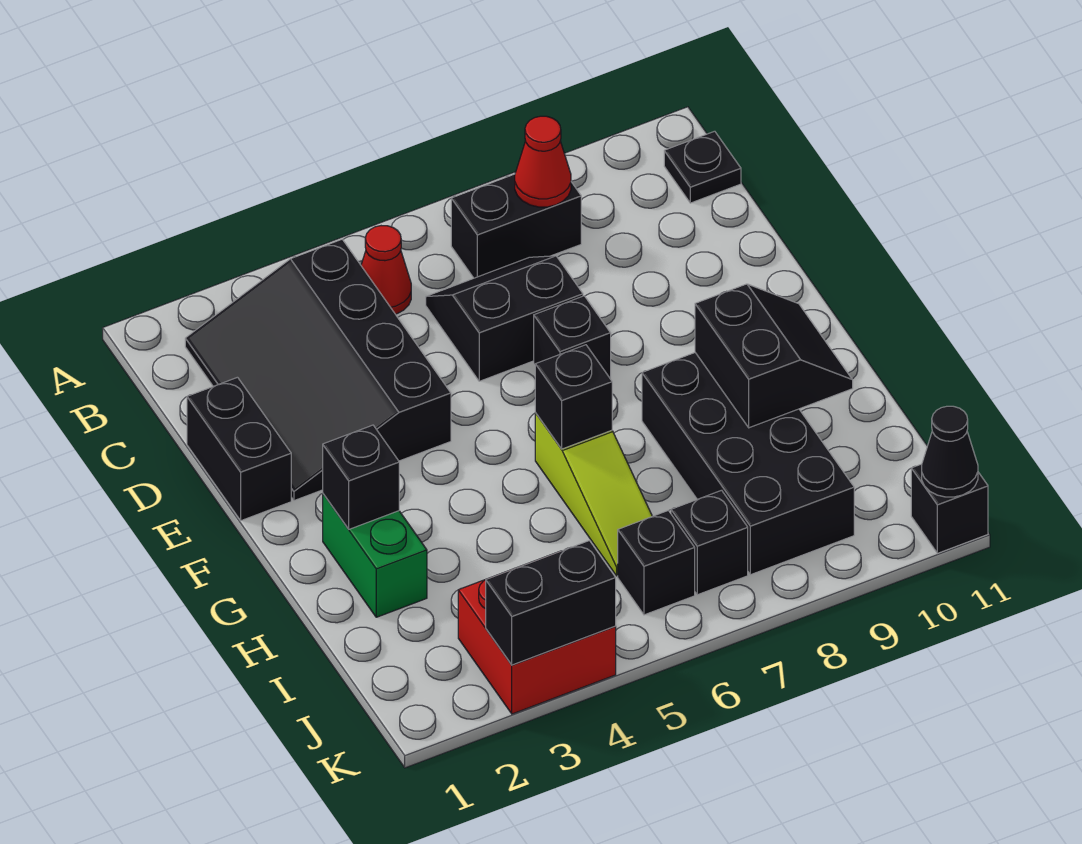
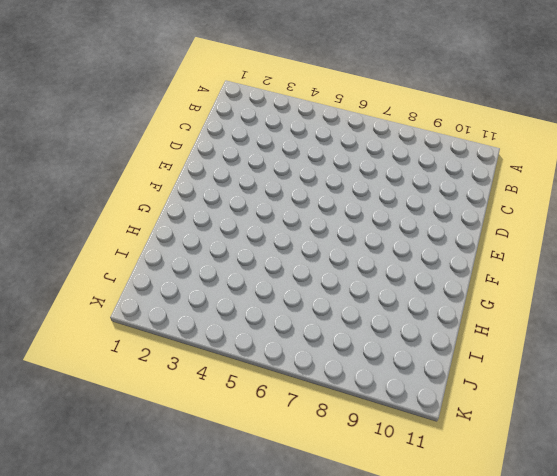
none -> black 3x4 slope [185,239,451,501]
none -> red 1x1 cone [361,226,411,314]
none -> black 1x2 brick [451,174,581,278]

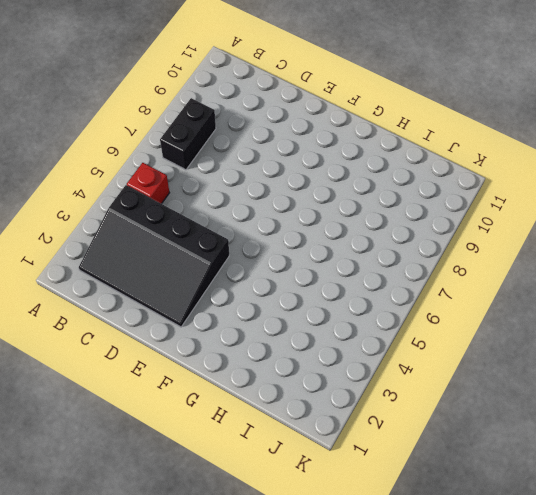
red 1x1 brick [127,163,169,204] -> red 1x1 cone [361,226,411,314]
none -> black 1x1 plate [664,131,741,203]
none -> black 2x2 slope [426,256,583,381]
none -> black 1x2 brick [187,377,291,521]

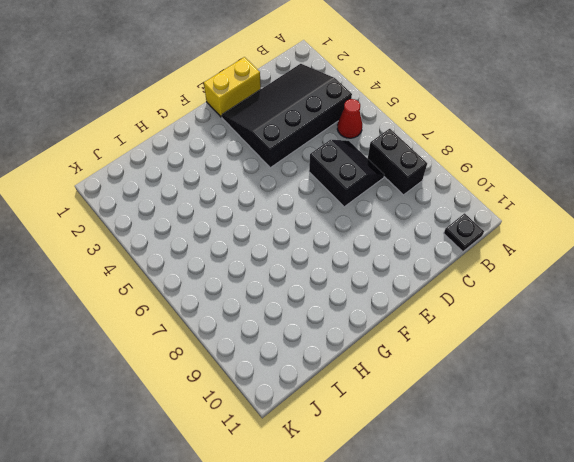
yellow 1x2 brick [204,57,261,117] -> black 1x2 brick [187,377,291,521]
none -> black 1x1 brick [534,296,611,379]
none -> green 1x2 brick [323,494,427,617]
none -> lime 1x3 slope [535,413,652,576]

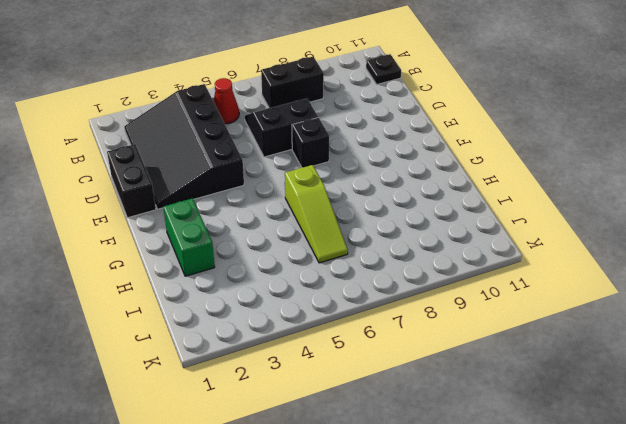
none -> black 2x4 brick [642,353,854,575]
none -> red 2x2 brick [458,564,616,714]
none -> black 1x1 brick [618,511,695,615]

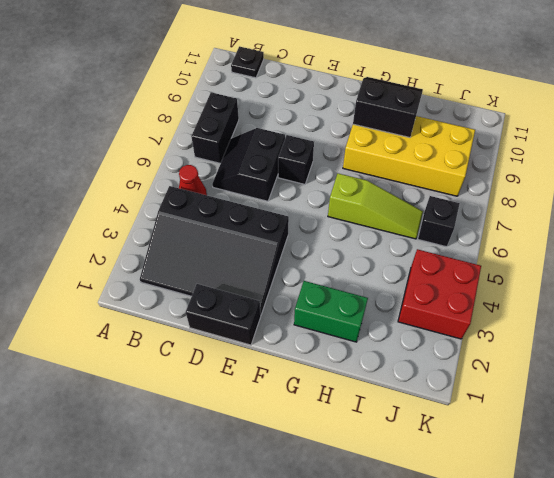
yellow 2x4 brick [343,116,475,196] -> black 2x4 brick [642,353,854,575]
none -> black 1x1 brick [671,490,748,595]
none -> black 1x1 brick [911,464,988,553]
none -> red 1x1 cone [515,116,571,207]

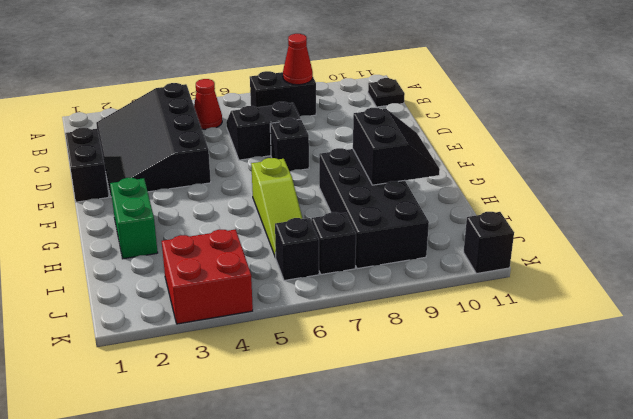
none -> black 1x1 brick [323,425,399,529]
none -> black 1x1 brick [535,345,612,449]
none -> black 1x2 brick [486,541,616,665]

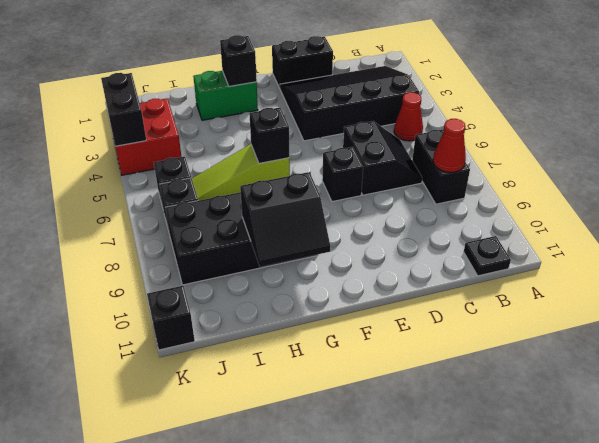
none -> black 1x1 cone [922,406,978,497]

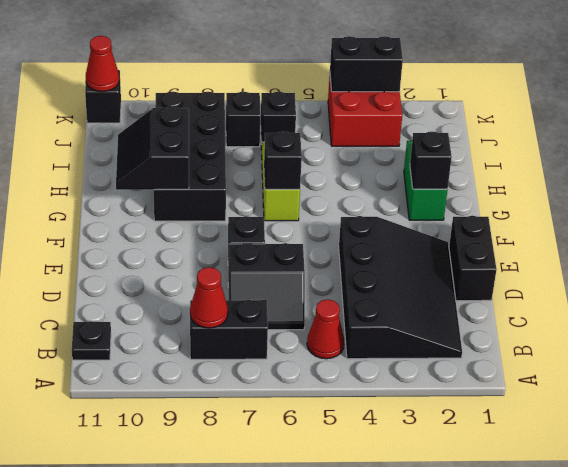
red 1x1 cone [86,36,119,92] -> black 1x1 cone [922,406,978,497]

